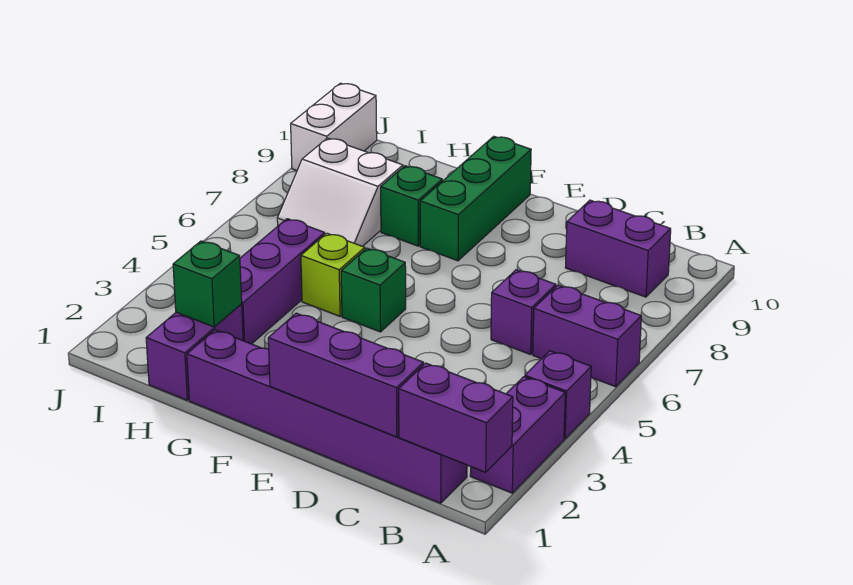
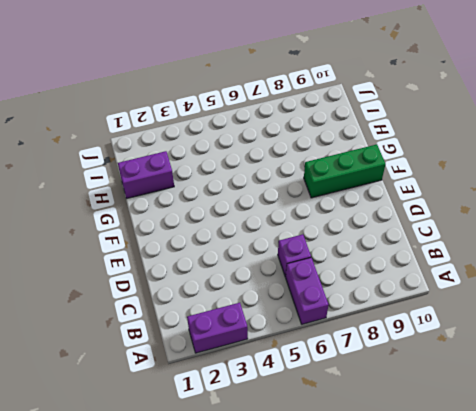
none -> purple 1x1 brick [525,351,591,439]
none -> purple 1x6 brick [187,330,467,503]
none -> purple 1x2 brick [565,200,671,297]

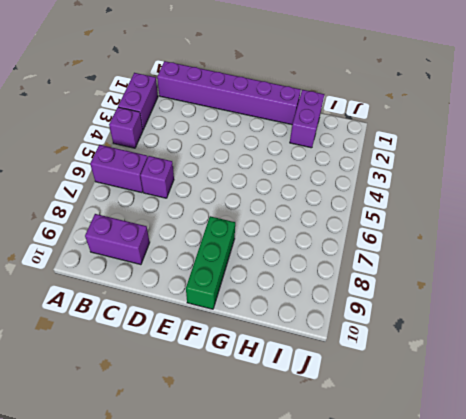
none -> green 1x1 brick [341,248,406,332]
none -> lime 1x1 brick [301,233,365,316]
none -> green 1x1 brick [381,166,442,246]

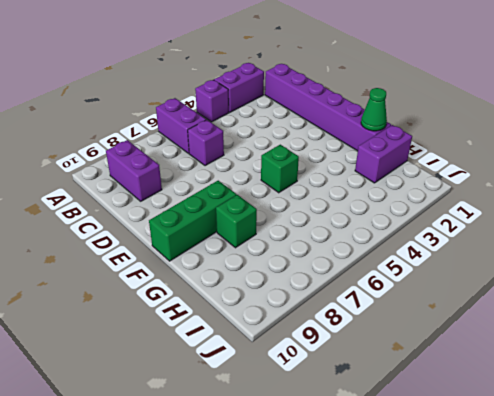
green 1x1 cone [361,88,387,131] -> none
none -> lime 1x1 brick [301,233,365,316]
none -> purple 1x3 brick [240,219,325,344]
none -> white 2x2 slope [277,138,403,246]

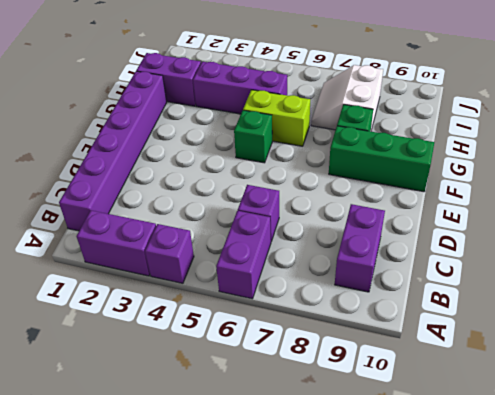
lime 1x2 brick [243,90,310,146] -> lime 1x1 brick [301,233,365,316]
none -> white 1x2 brick [291,83,377,170]
none -> purple 1x2 brick [399,363,513,472]
none -> purple 1x3 brick [268,313,424,437]

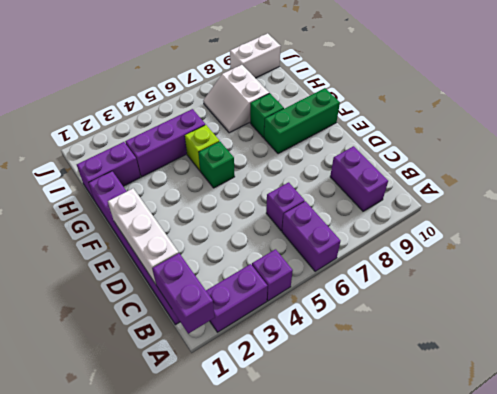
white 1x3 brick [108,188,179,284] -> purple 1x3 brick [268,313,424,437]
none -> green 1x1 brick [173,241,242,327]

